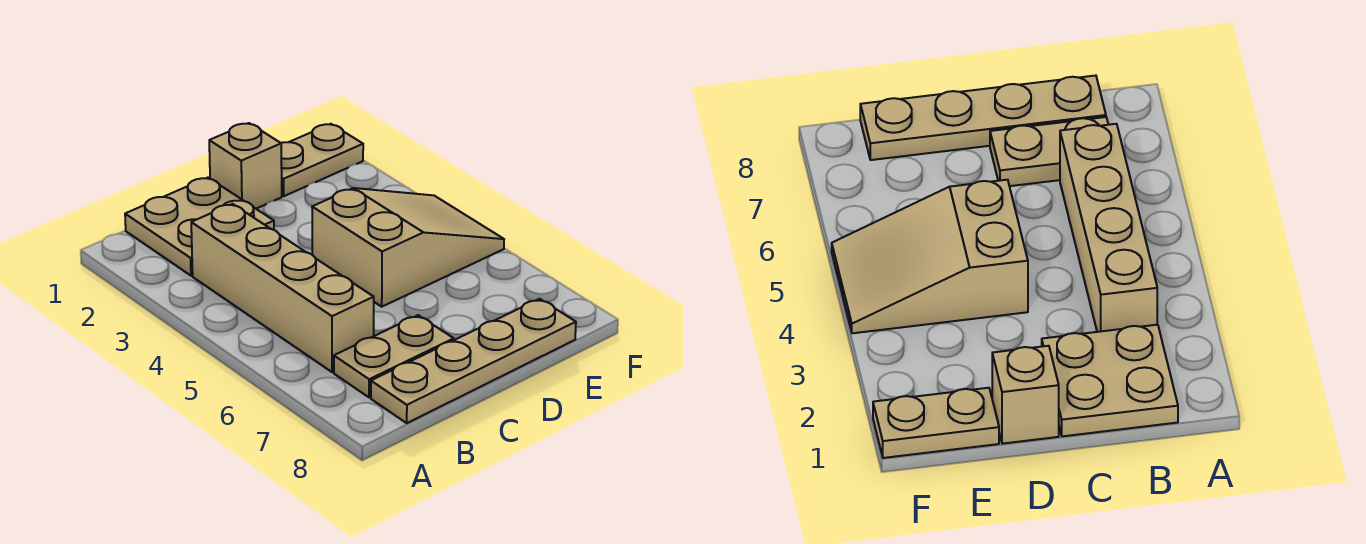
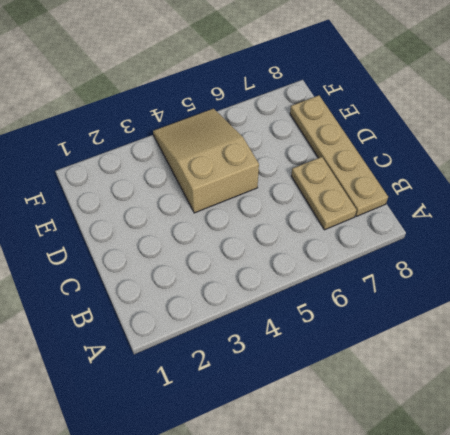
none -> tan 2x2 plate [125,178,274,276]
none -> tan 1x4 brick [191,204,374,372]

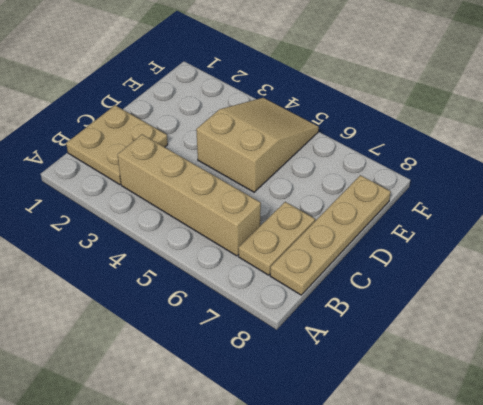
none -> tan 1x1 brick [209,123,282,209]
none -> tan 1x2 plate [281,124,363,196]

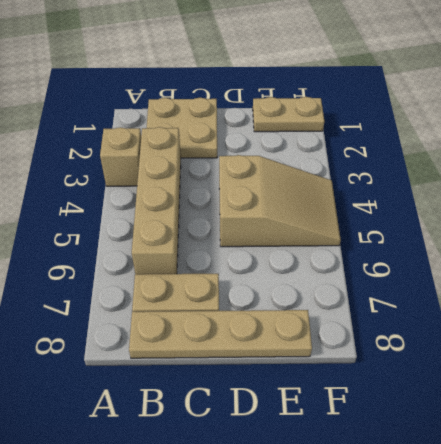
tan 1x1 brick [100,127,141,186] -> tan 1x1 brick moved to [209,123,282,209]

